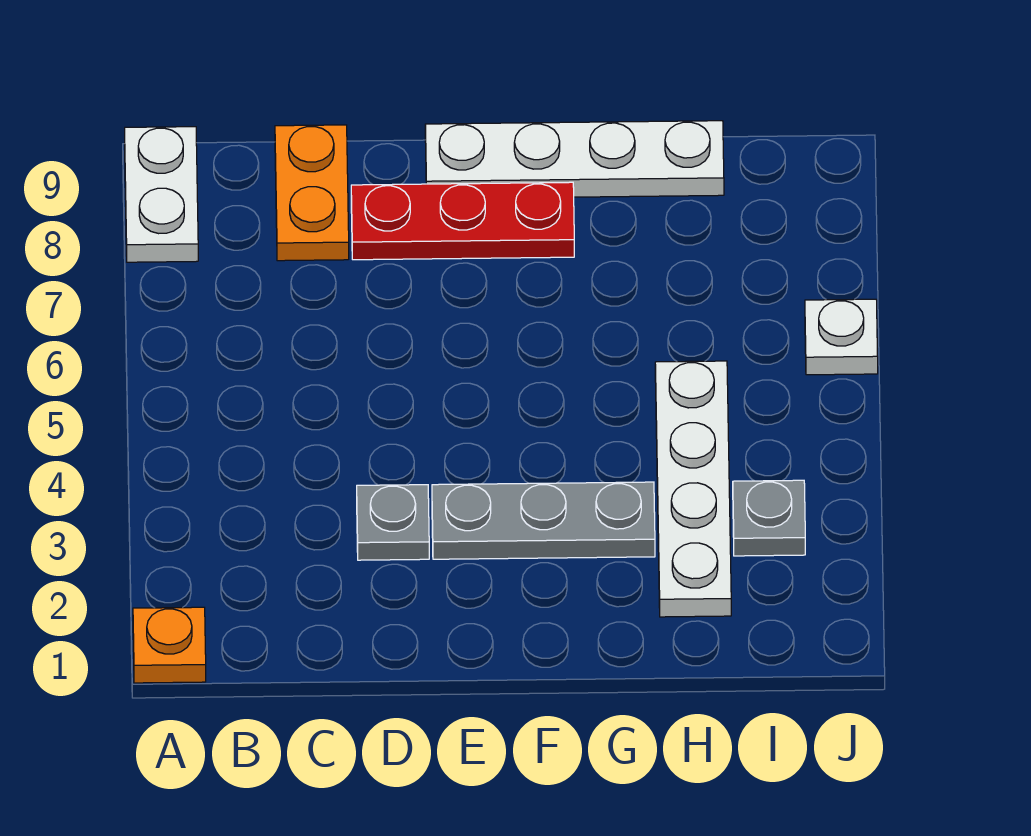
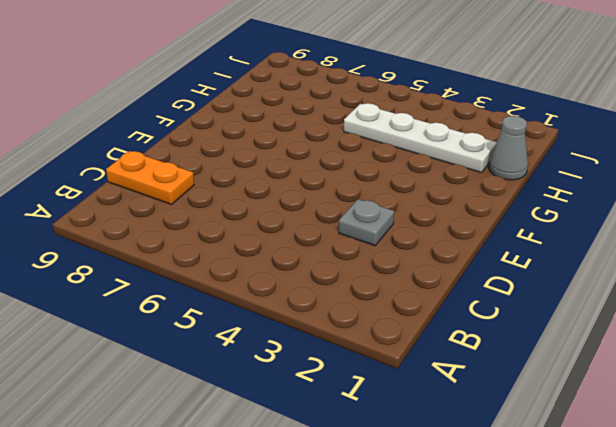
grey 1x1 cone [489,116,528,180] -> none
none -> orange 1x1 plate [133,607,206,683]
none -> white 1x2 plate [125,127,198,262]

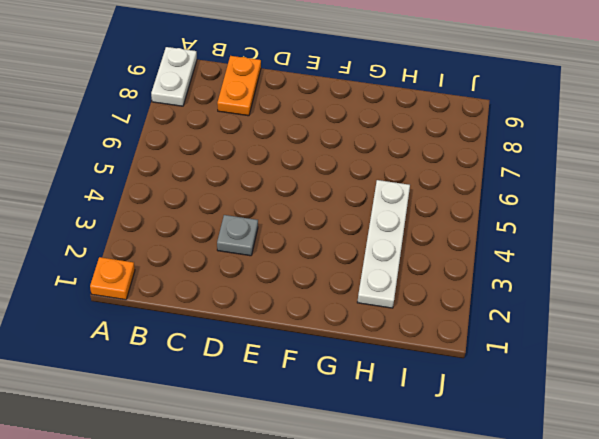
none -> red 1x3 plate [351,182,574,260]
none -> grey 1x3 plate [432,482,655,559]

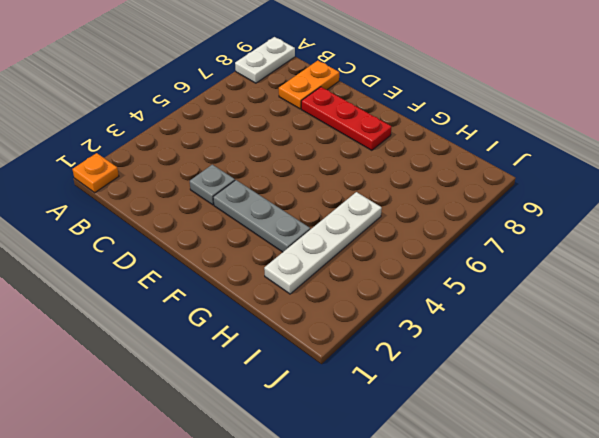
none -> white 1x4 plate [425,121,724,197]
none -> grey 1x1 plate [733,480,805,556]

